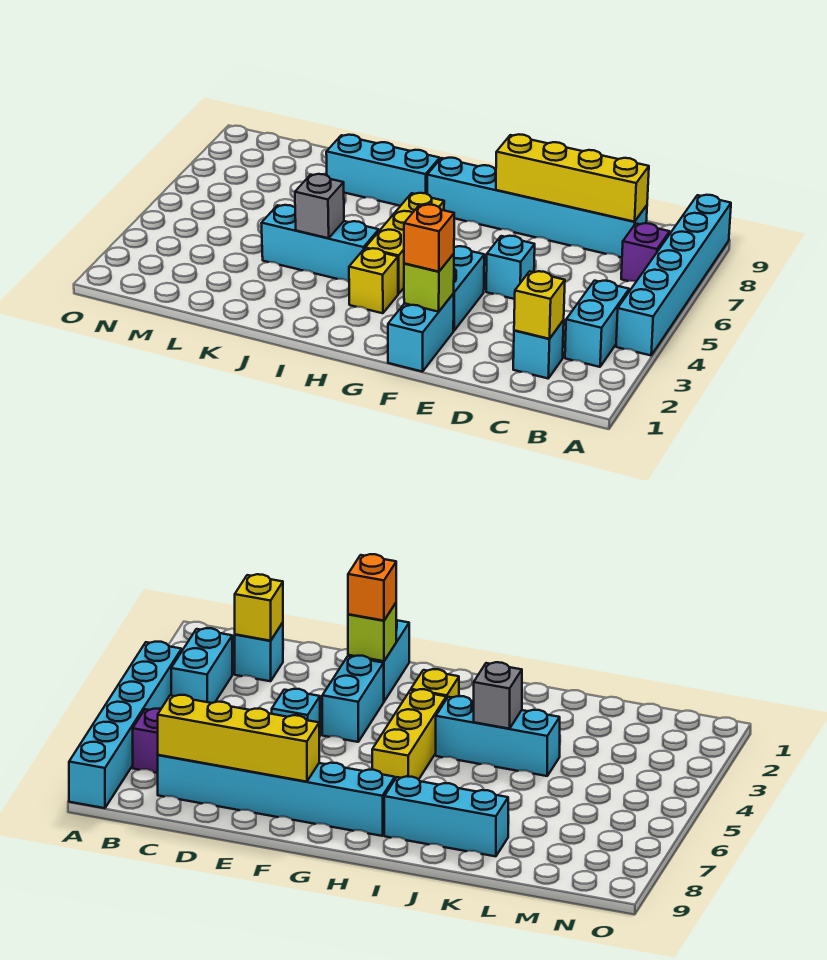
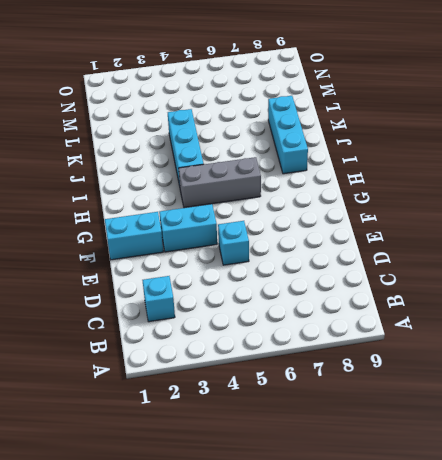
grey 1x3 brick [179,157,261,208] -> yellow 1x3 brick [365,193,444,294]
none -> cyan 1x6 brick [616,195,731,355]
none -> cyan 1x2 brick [565,281,629,367]
none -> purple 1x1 brick [621,223,670,281]

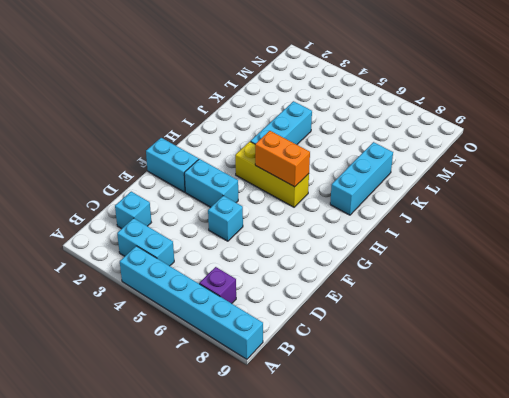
orange 1x2 brick [255,131,310,187] -> none
none -> cyan 1x6 brick [427,158,647,258]
none -> yellow 1x1 brick [349,248,398,313]
none -> yellow 1x1 brick [514,271,565,339]

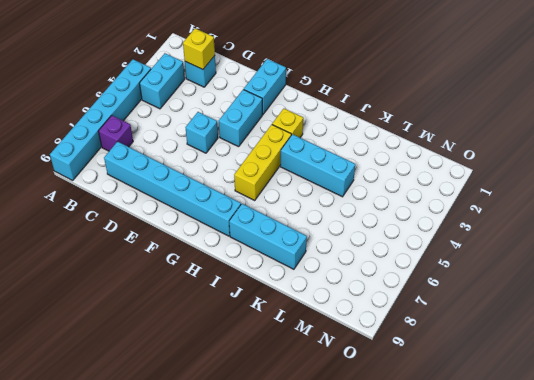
none -> yellow 1x4 brick [496,134,649,222]
none -> lime 1x1 brick [404,254,454,312]
none -> grey 1x1 brick [295,174,344,238]

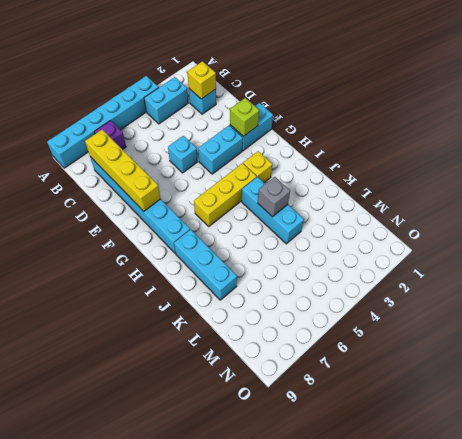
none -> orange 1x1 brick [404,205,454,272]

